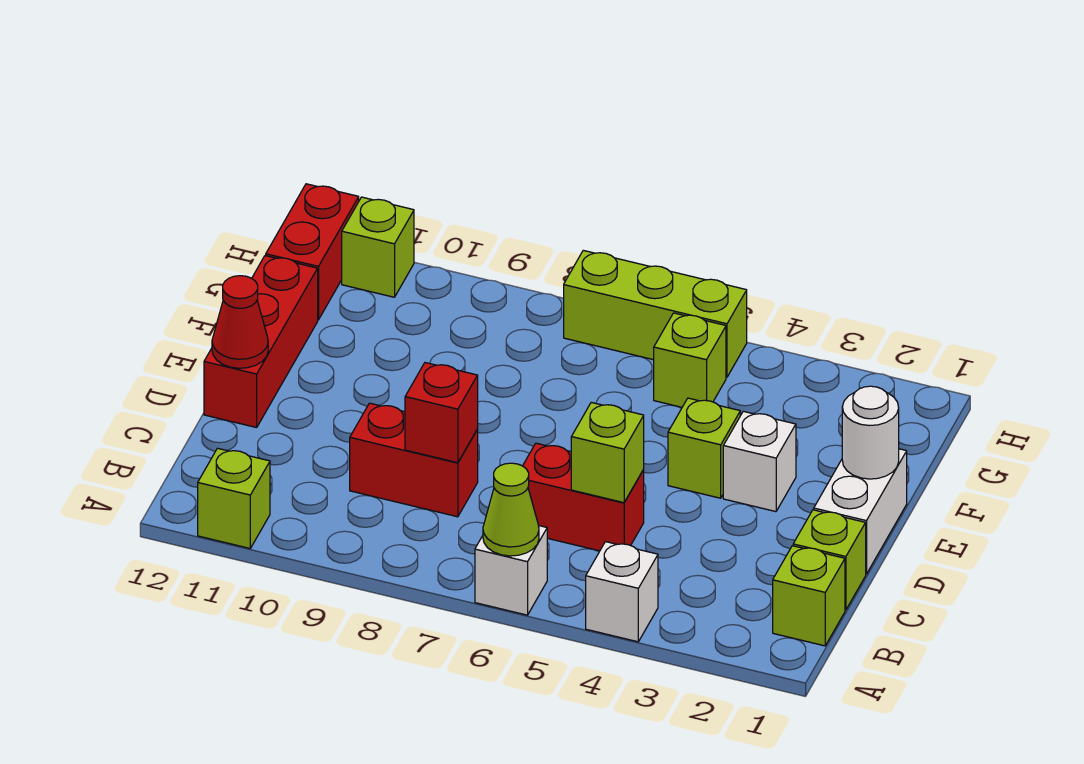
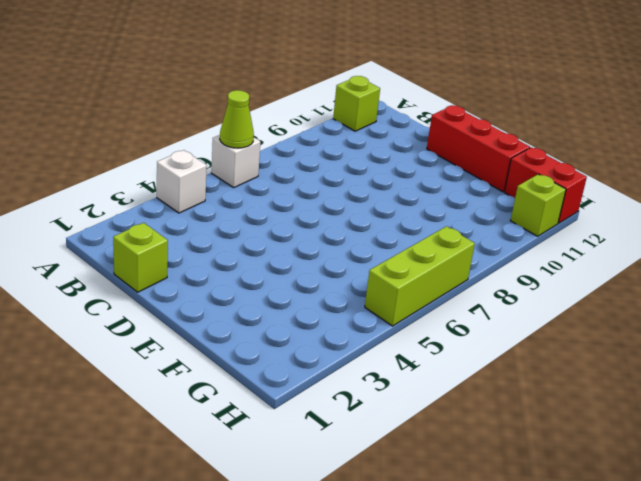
none -> lime 1x1 brick [773,546,845,646]
none -> red 1x2 brick [523,443,644,551]
none -> red 1x2 brick [350,403,478,517]

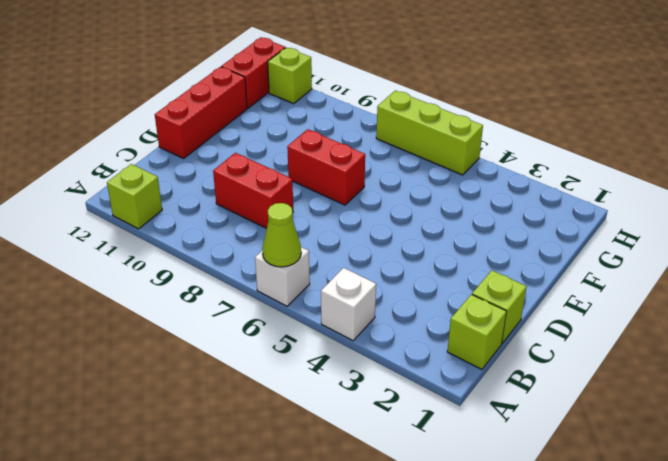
red 1x2 brick [287,129,365,205] -> red 1x2 brick moved to [523,443,644,551]
none -> white 1x2 brick [814,449,907,574]
none -> white 1x1 brick [723,411,796,512]
none -> lime 1x1 brick [668,398,740,498]

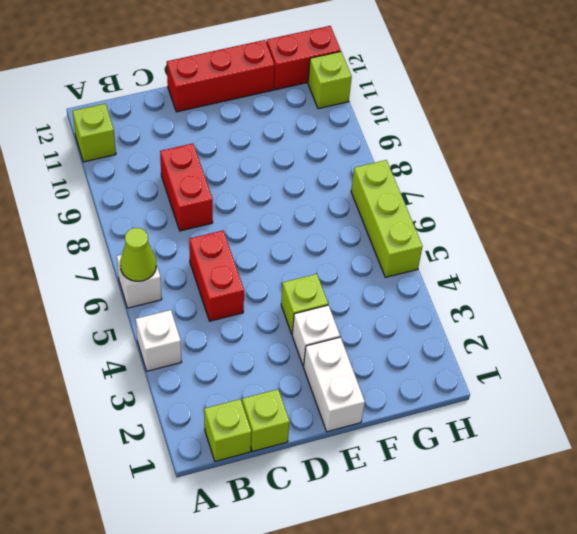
white 1x2 brick [304,337,365,432] -> white 1x2 brick turned to [814,449,907,574]
none -> lime 1x1 brick [654,313,726,407]
none -> lime 1x1 brick [571,402,644,503]
none -> red 1x1 brick [405,363,478,463]

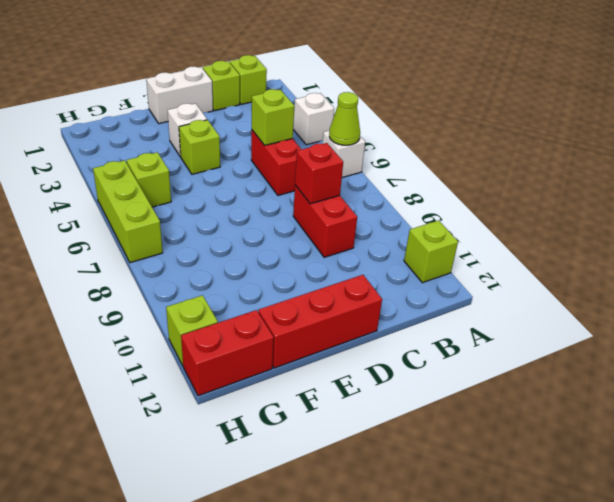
none -> red 1x1 cone [212,276,268,368]
none -> white 1x1 round brick [842,386,899,479]

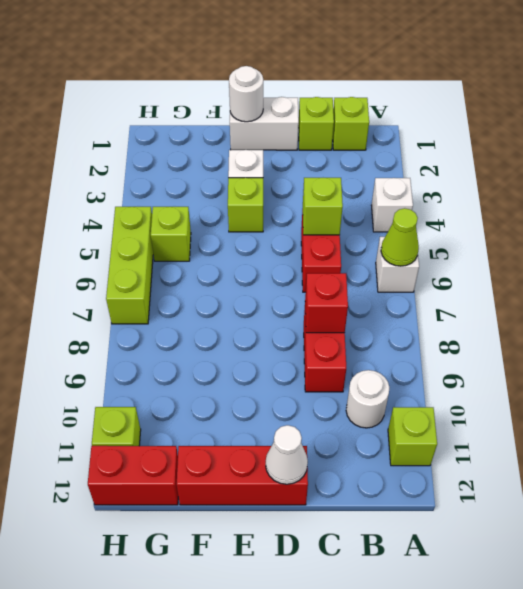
white 1x1 round brick [346,370,389,428] -> none
white 1x1 cone [266,425,308,484] -> red 1x1 cone [212,276,268,368]

